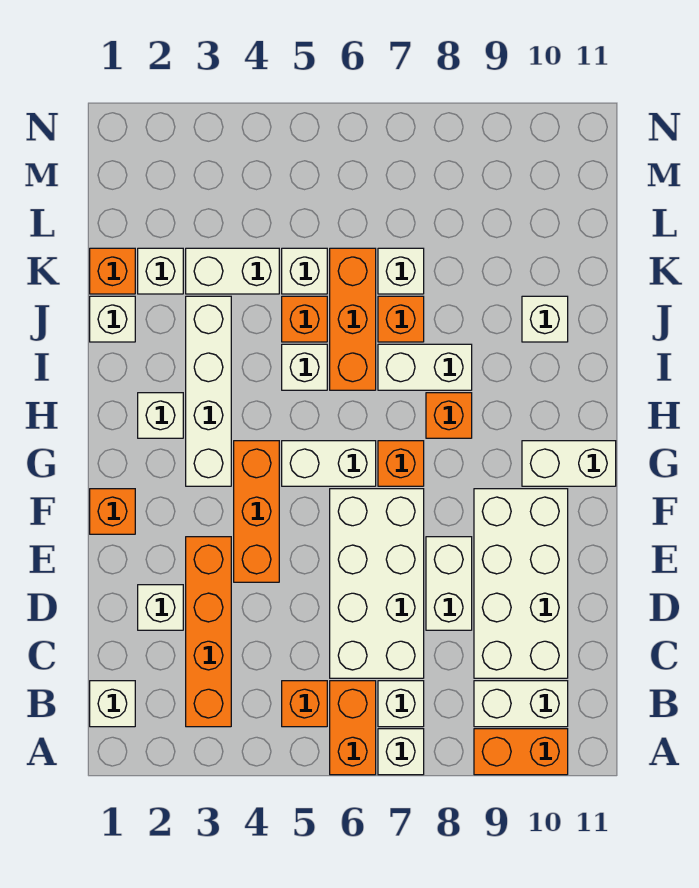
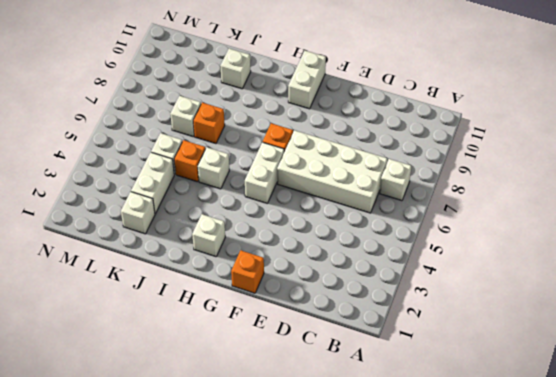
none -> orange 1x2 brick [330,681,376,775]
none -> white 1x1 brick [378,729,424,775]
none -> orange 1x2 brick [474,729,568,775]
none -> white 1x1 brick [90,681,135,727]

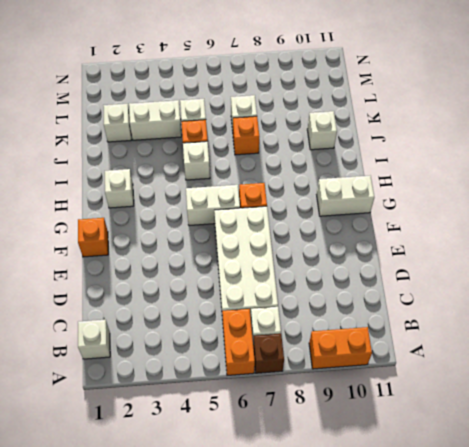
brown 1x1 brick [253,334,284,373] -> white 1x1 brick [378,729,424,775]
none -> orange 1x4 brick [186,537,231,727]
none -> orange 1x1 brick [282,681,327,727]
none -> white 1x2 brick [474,681,568,727]
none -> white 2x4 brick [474,489,568,678]

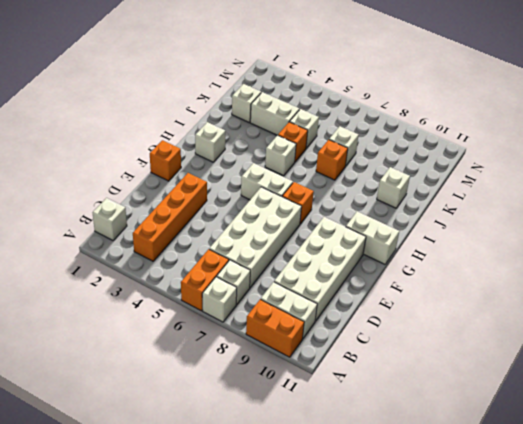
none -> orange 1x1 brick [282,681,327,727]
none -> white 1x1 brick [138,585,183,630]
none -> white 1x2 brick [426,537,472,630]
none -> orange 1x3 brick [234,441,279,582]

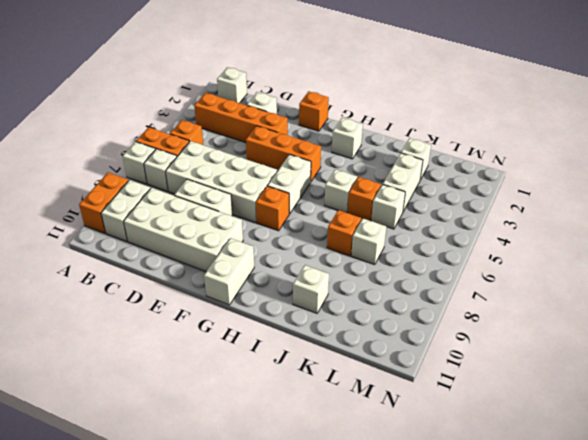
none -> white 1x4 brick [186,296,231,486]
none -> orange 1x1 brick [426,393,472,438]
none -> orange 1x3 brick [330,248,376,390]
none -> white 1x2 brick [378,344,472,390]

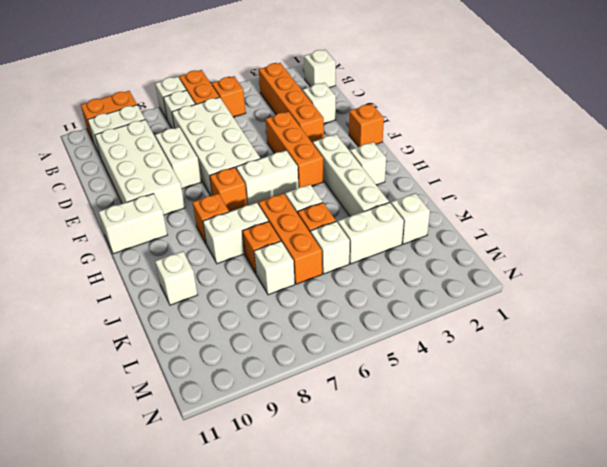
none -> white 1x1 brick [90,296,135,342]
none -> orange 1x1 brick [90,248,135,294]

